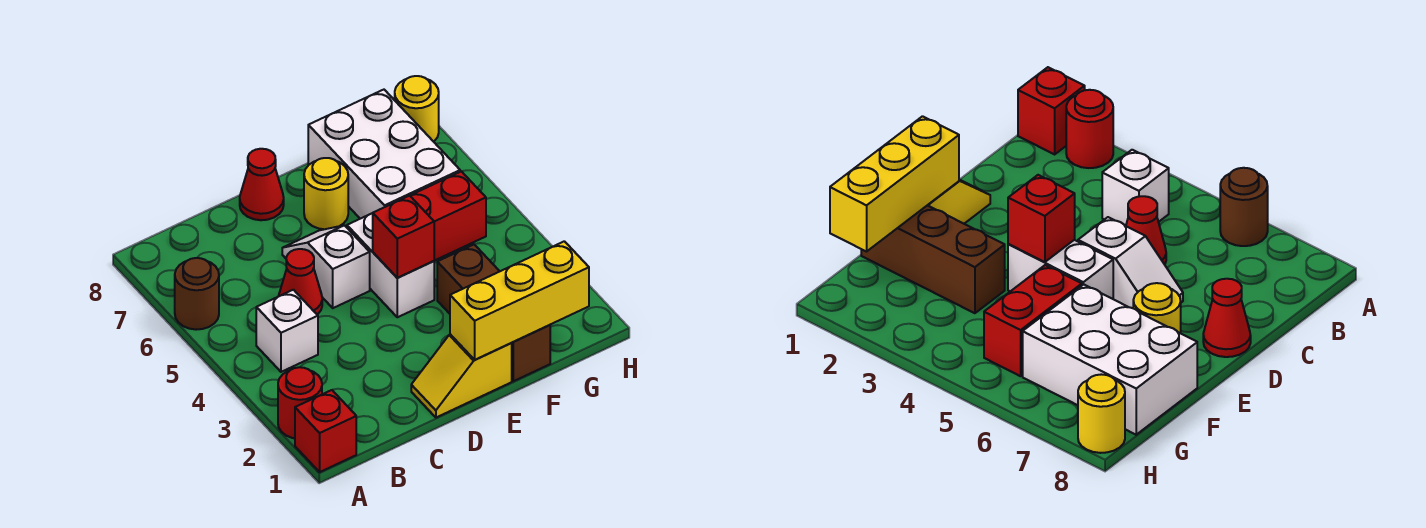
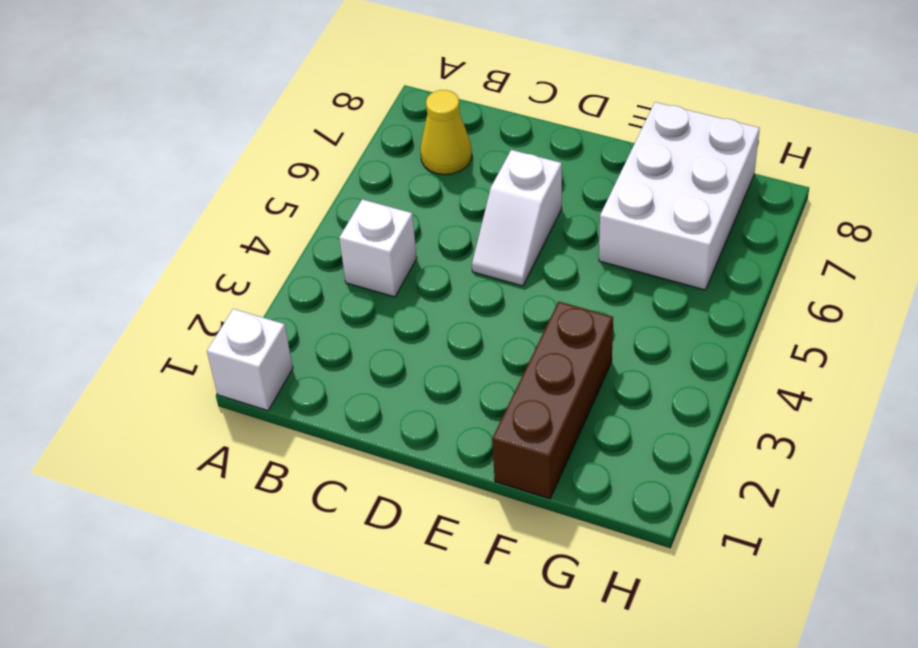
white 1x1 brick [207,309,293,411] -> red 1x1 brick [295,390,356,472]
yellow 1x1 cone [420,90,472,175] -> none
white 1x2 slope [472,150,562,286] -> white 1x2 slope turned to [282,225,370,308]
none -> red 1x1 round brick [278,367,322,438]
none -> brown 1x1 round brick [175,258,219,330]
none -> red 1x1 cone [278,249,322,315]

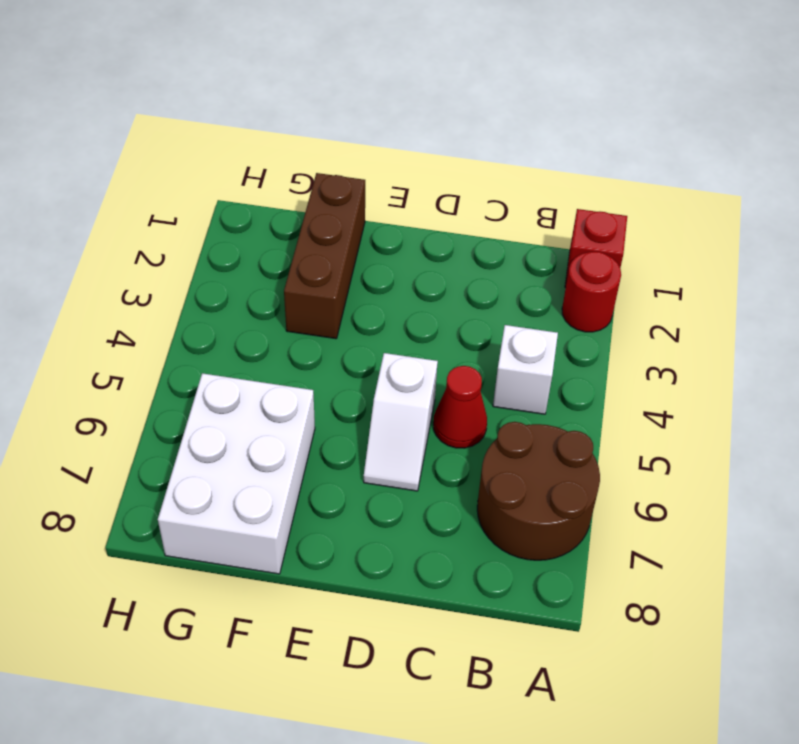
brown 2x2 round brick [477,422,600,560] -> brown 1x1 round brick [175,258,219,330]
none -> yellow 1x2 slope [411,334,512,418]
none -> red 1x1 cone [240,149,284,220]
none -> white 1x2 brick [347,213,434,317]

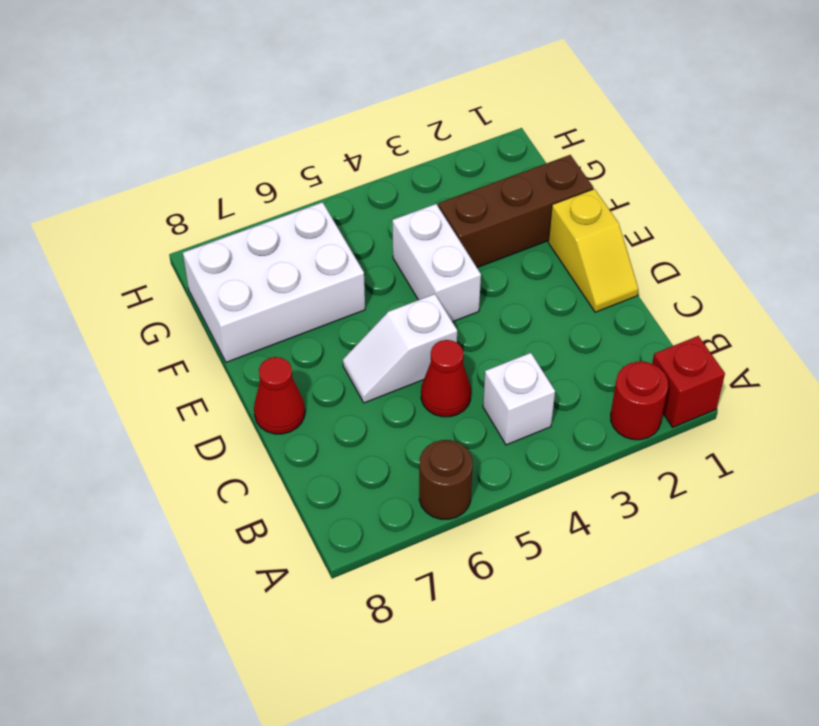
white 1x2 brick [392,204,481,322] -> white 1x2 brick turned to [347,213,434,317]
none -> yellow 1x1 round brick [304,158,348,229]
none -> red 1x2 brick [410,171,486,261]
none -> yellow 1x1 round brick [395,76,439,142]

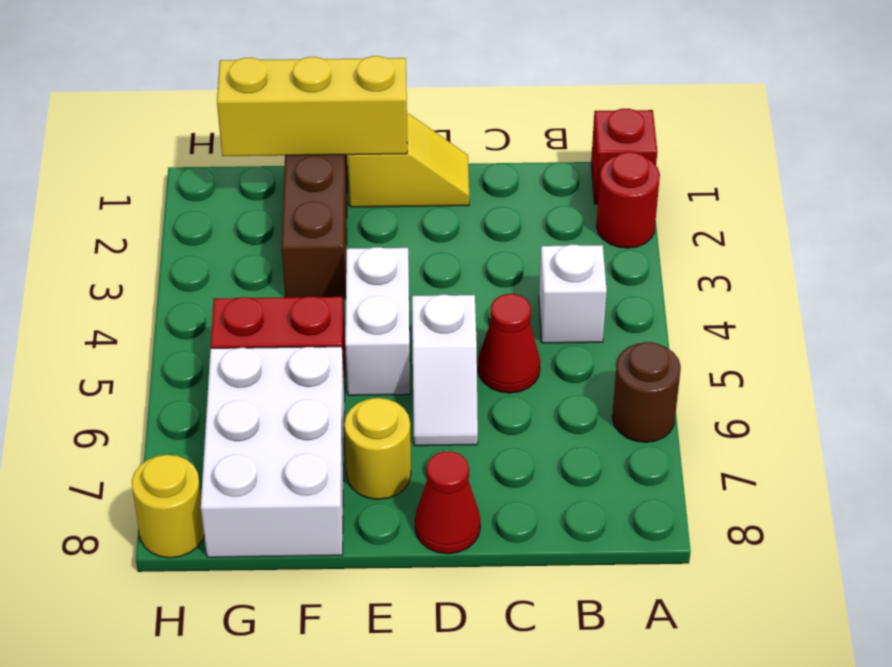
none -> red 1x1 brick [373,196,434,278]

